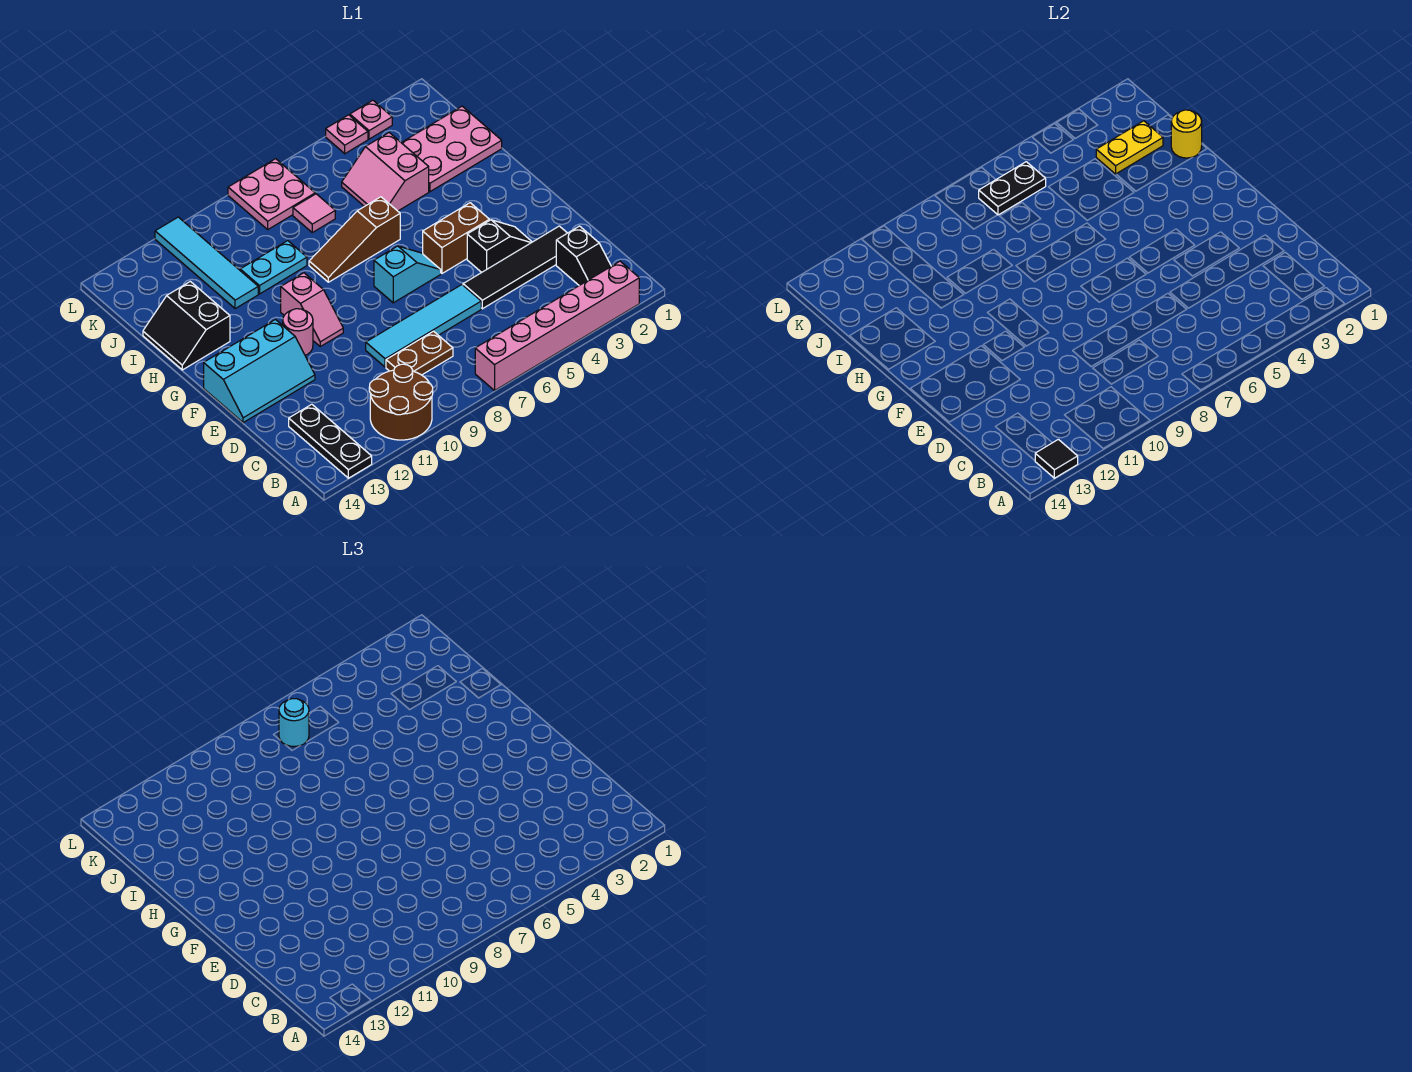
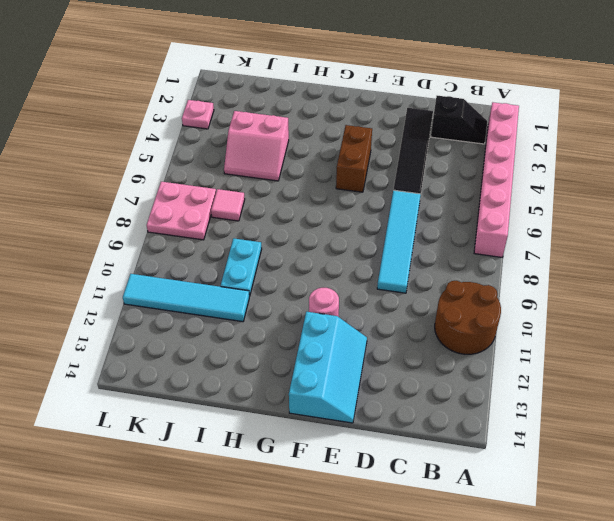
none -> black 1x3 plate [289,404,372,478]
none -> brown 1x2 plate [386,331,453,375]
none -> black 1x2 slope [467,220,532,272]

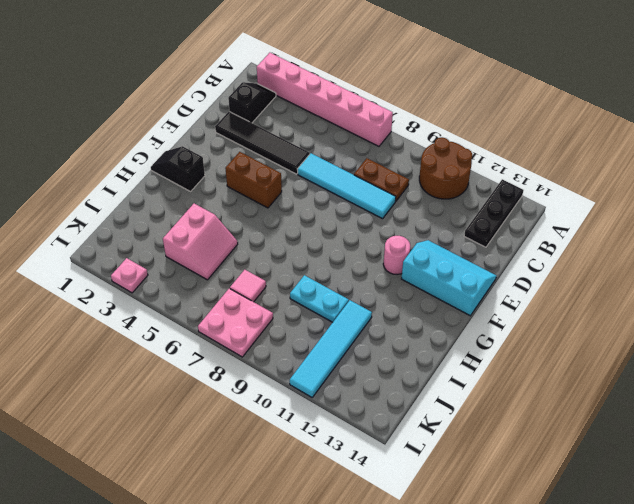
black 1x2 slope [151,146,205,191] -> black 1x2 slope moved to [467,220,532,272]
none -> cyan 1x2 slope [374,246,441,303]
none -> pink 1x2 slope [281,273,343,346]
none -> brown 1x3 slope [309,197,400,282]

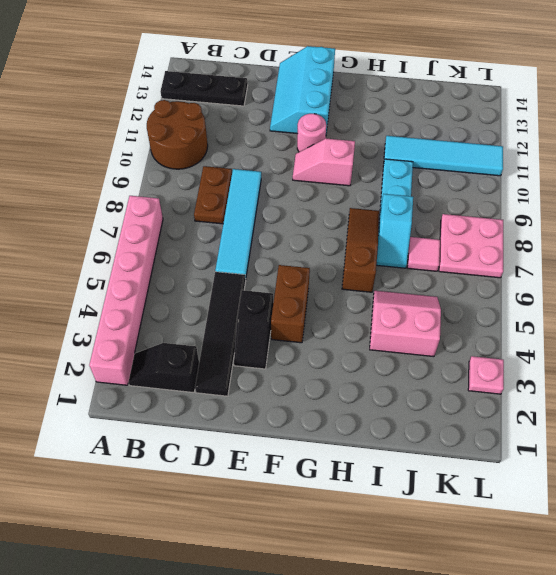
cyan 1x2 slope [376,194,413,268] -> cyan 1x2 slope moved to [374,246,441,303]
none -> black 2x2 slope [143,281,230,370]
none -> pink 2x3 plate [401,106,502,192]
none -> pink 1x1 plate [326,115,368,154]

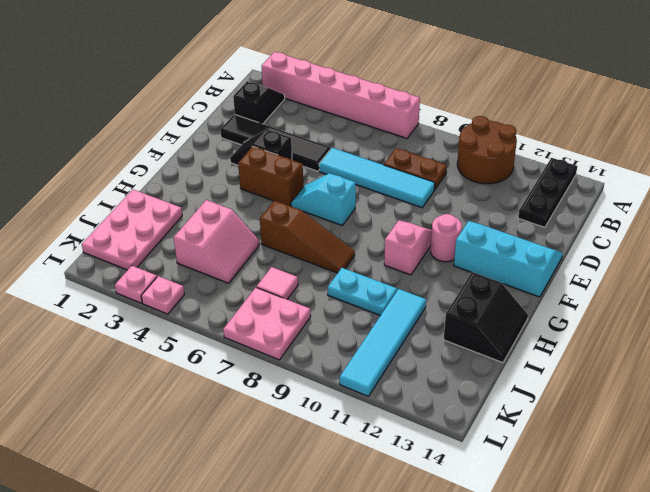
pink 2x3 plate [82,190,182,270] -> pink 2x3 plate turned to [401,106,502,192]
none -> black 1x1 tile [1035,439,1078,478]
none -> yellow 1x1 round brick [1171,110,1202,158]
none -> yellow 1x2 plate [1096,121,1163,174]

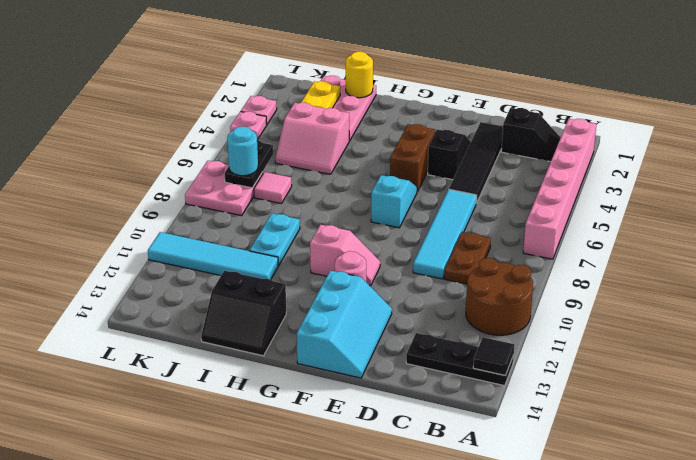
none -> brown 1x3 slope [309,197,400,282]

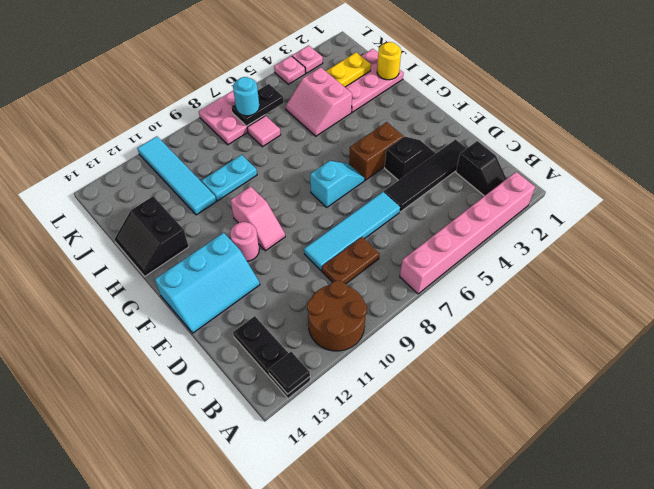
none -> brown 1x3 slope [309,197,400,282]

